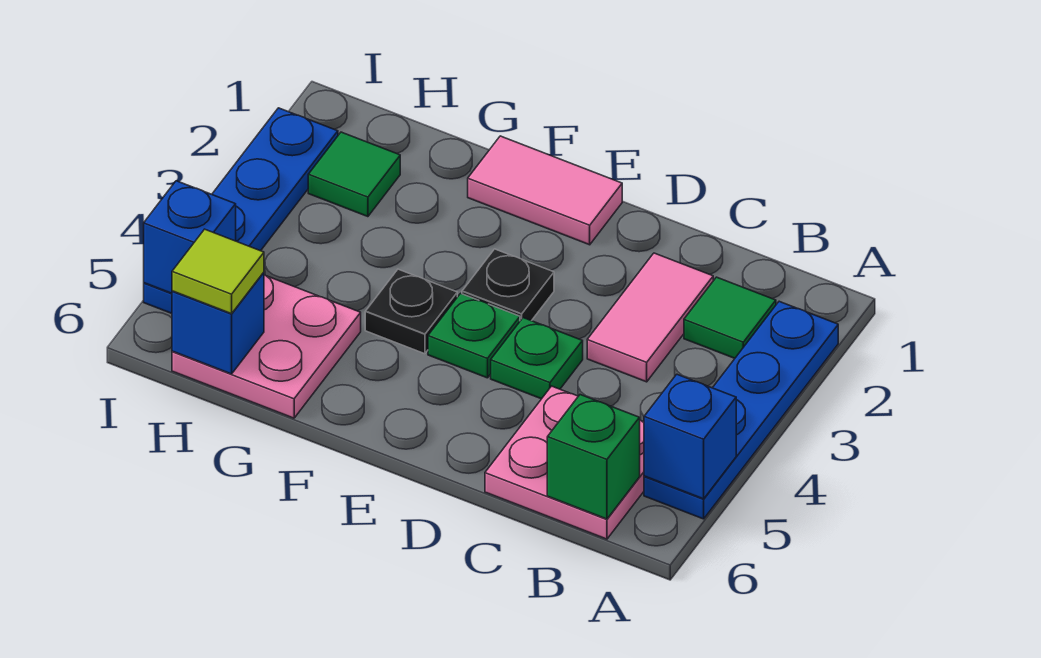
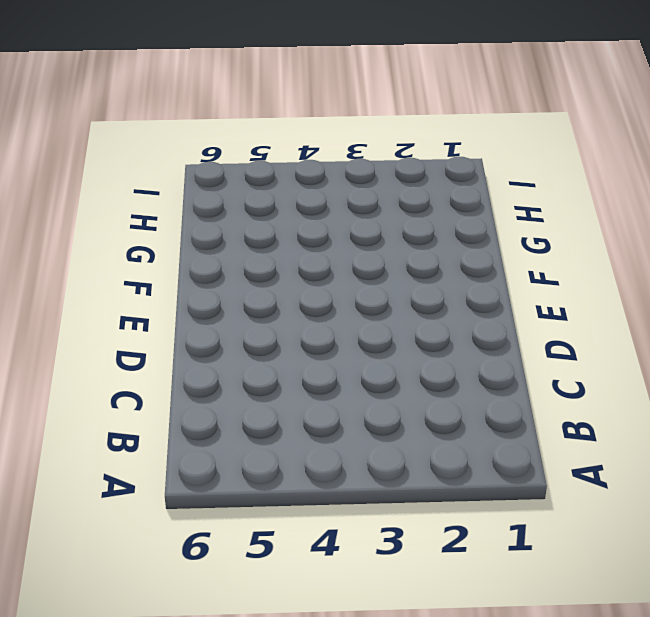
none -> blue 1x4 plate [644,301,838,519]
none -> green 1x1 tile [684,277,776,358]
none -> pink 2x2 plate [485,386,644,539]

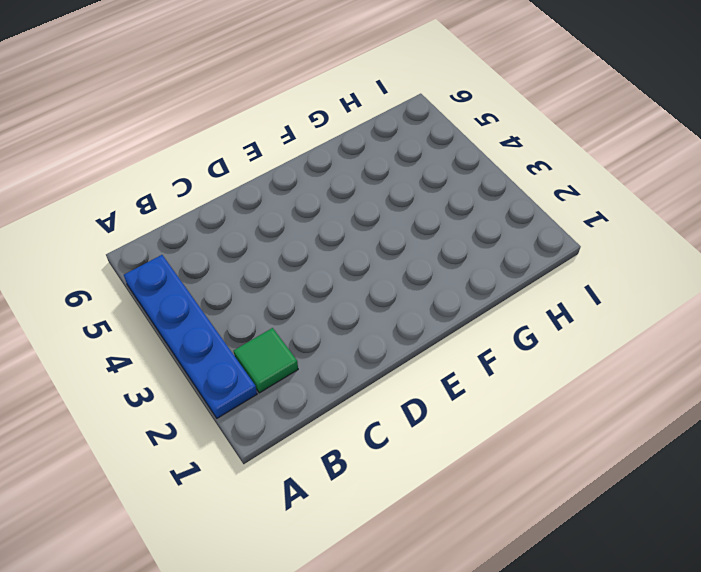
none -> pink 2x2 plate [485,386,644,539]
none -> pink 1x2 tile [587,253,713,382]
none -> green 1x1 plate [491,318,583,399]

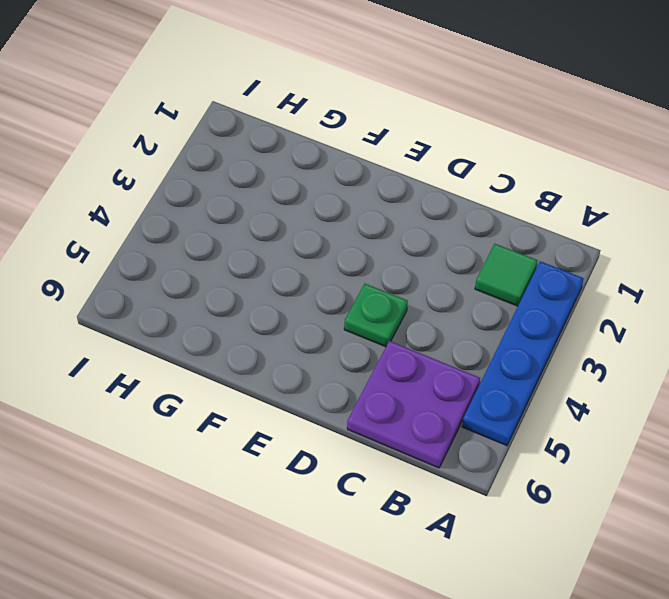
purple 2x2 plate [347,341,480,468] -> pink 2x2 plate [485,386,644,539]
none -> pink 1x2 tile [587,253,713,382]
none -> pink 1x2 tile [468,136,622,245]
none -> black 1x1 plate [462,249,554,321]

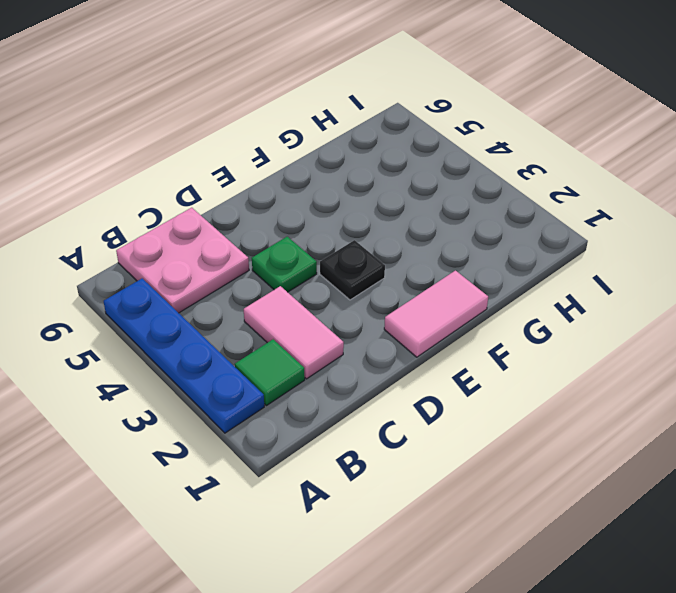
none -> green 1x1 plate [428,293,520,378]
none -> black 1x1 plate [365,269,457,354]
none -> pink 2x2 plate [172,275,361,418]

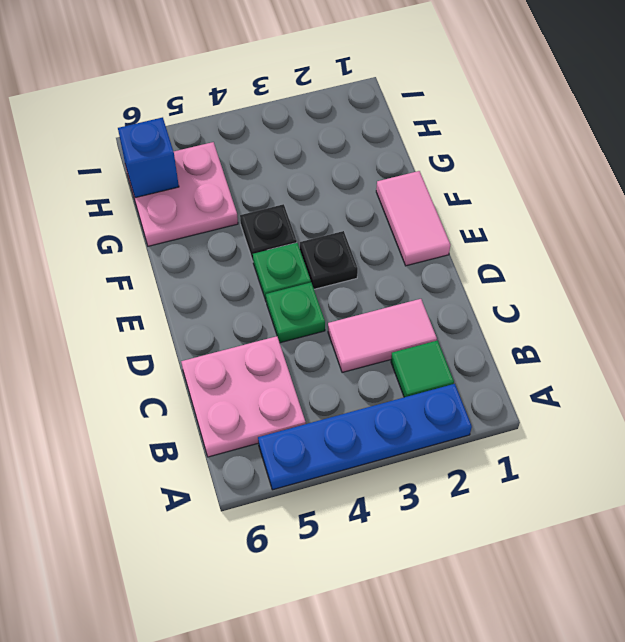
none -> green 1x1 tile [308,132,400,217]
none -> blue 1x4 plate [144,108,338,313]
none -> blue 1x1 brick [644,374,736,499]

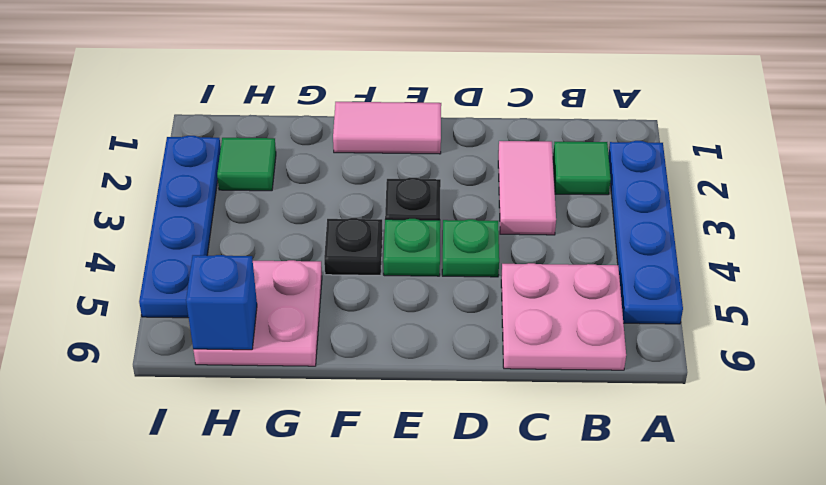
none -> blue 1x1 brick [644,374,736,499]
none -> green 1x1 brick [547,395,640,519]
none -> blue 1x1 brick [144,181,236,293]

